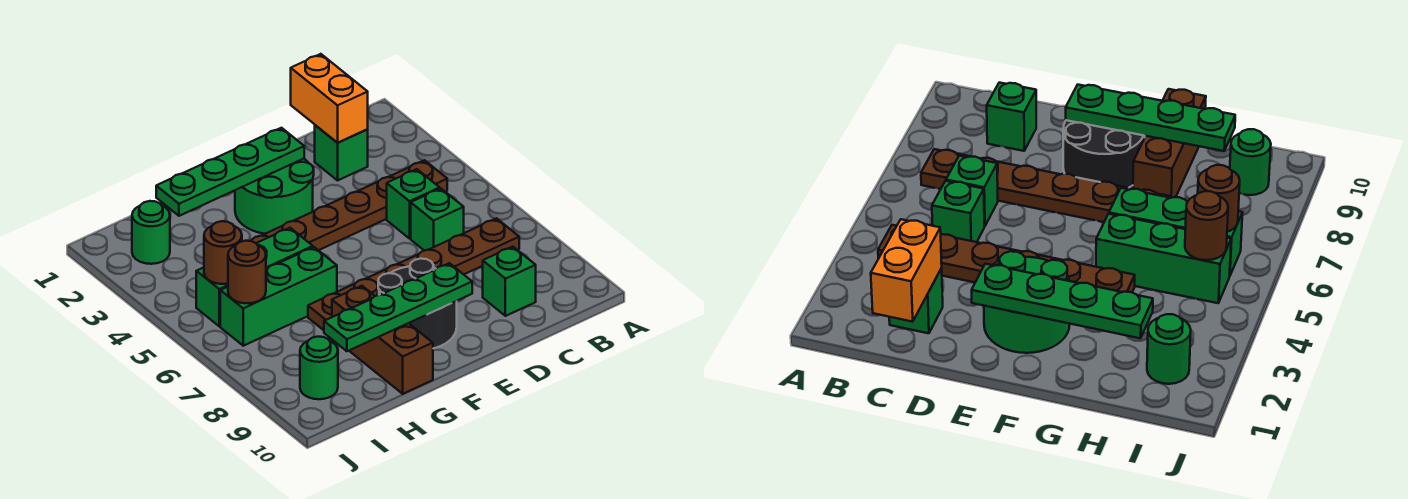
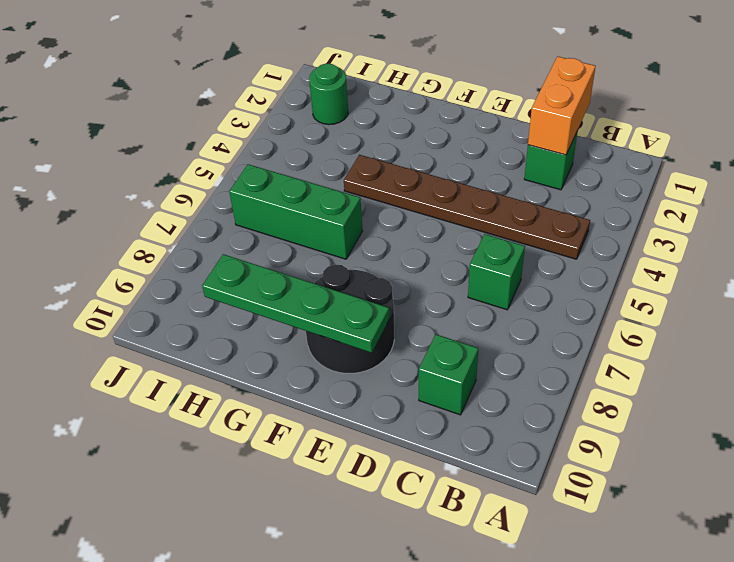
none -> brown 1x6 plate [308,218,519,330]
none -> green 1x1 brick [387,169,440,238]
none -> green 2x2 round brick [235,159,314,234]

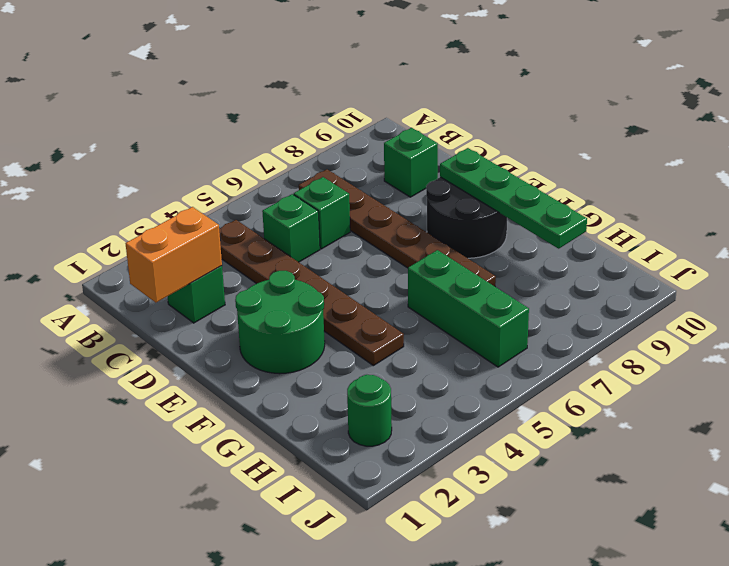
none -> green 1x3 brick [196,228,313,326]
none -> brown 1x3 brick [332,286,433,394]
none -> green 1x1 round brick [300,337,338,399]

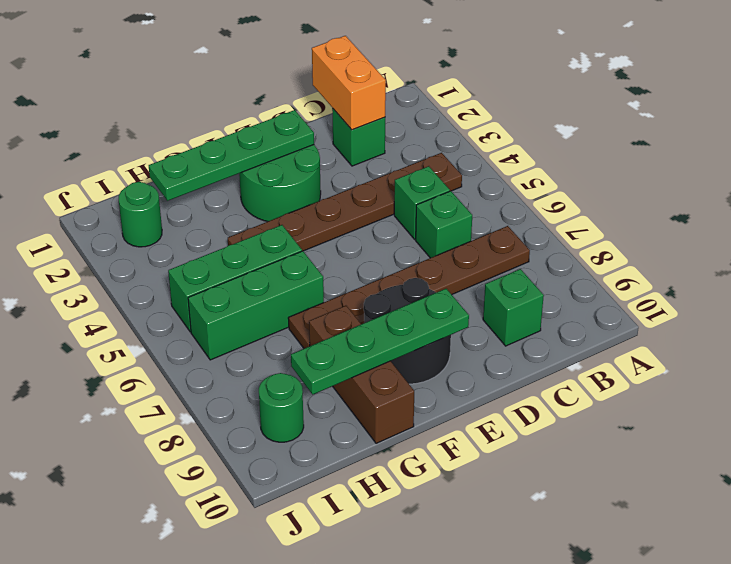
none -> brown 1x1 round brick [204,221,242,284]
none -> brown 1x1 round brick [228,241,266,303]

